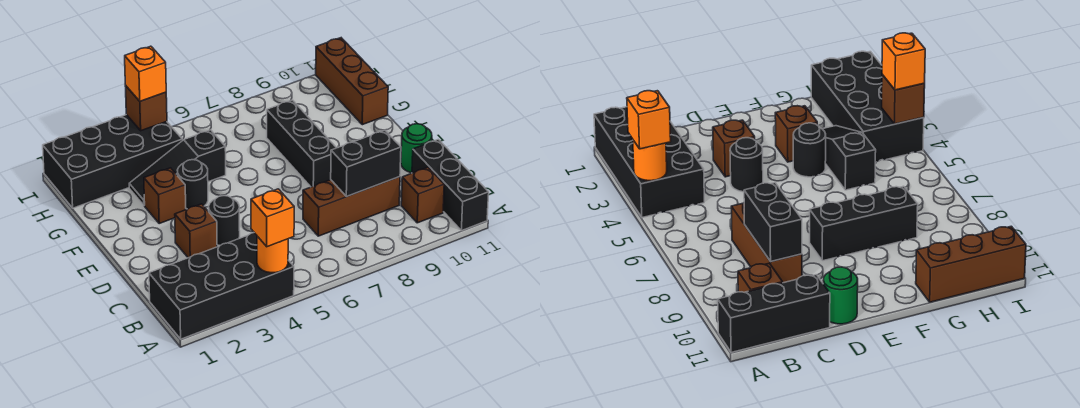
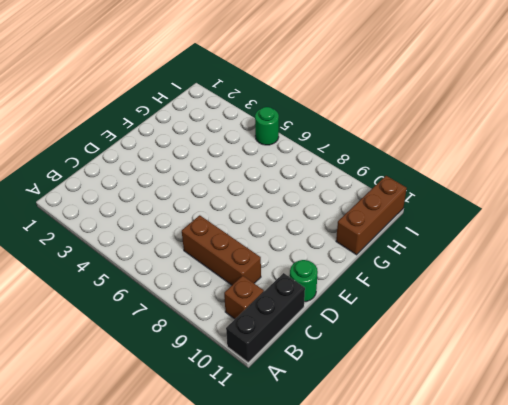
green 1x1 round brick [255,107,279,145] -> none
none -> black 2x4 brick [149,233,294,339]
none -> brown 1x1 brick [175,204,217,258]
none -> black 1x1 round brick [209,196,240,245]

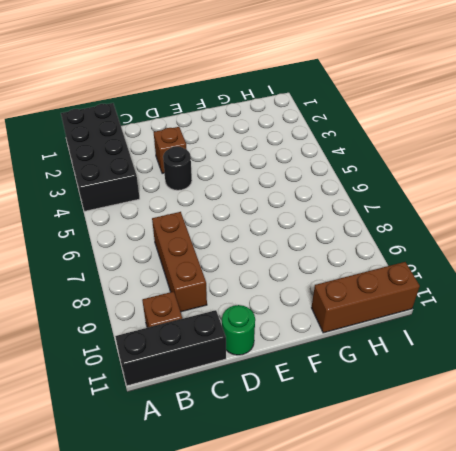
none -> black 1x3 brick [267,100,336,187]
none -> brown 1x1 brick [144,168,186,223]
none -> black 1x1 round brick [177,160,208,209]

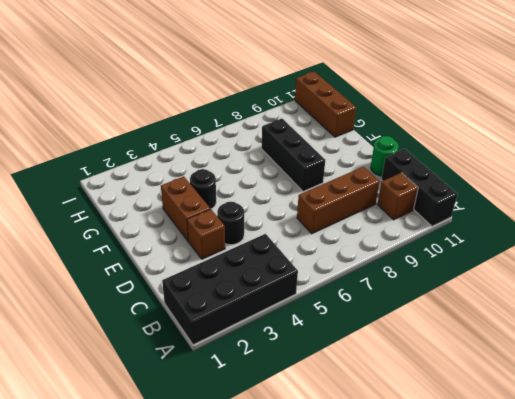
brown 1x2 brick [161,176,210,241] -> brown 1x1 brick [144,168,186,223]
none -> black 1x3 slope [129,130,226,205]
none -> black 2x4 brick [43,115,182,208]
none -> orange 1x1 round brick [257,236,288,273]

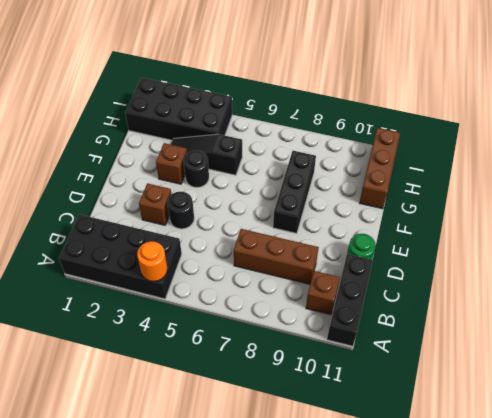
none -> black 1x2 brick [331,130,401,196]
none -> brown 1x1 brick [125,86,167,131]
none -> orange 1x1 brick [251,189,294,247]

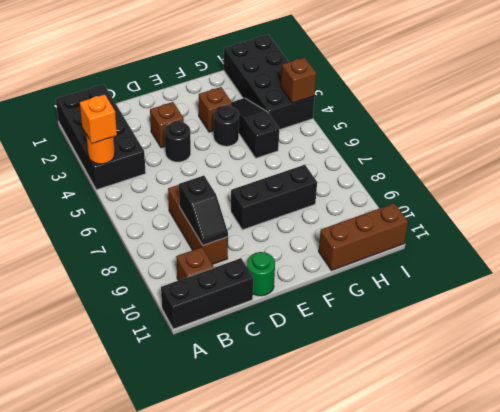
black 1x2 slope [179,175,228,245] -> black 1x2 brick [331,130,401,196]
none -> orange 1x1 brick [125,46,166,101]

